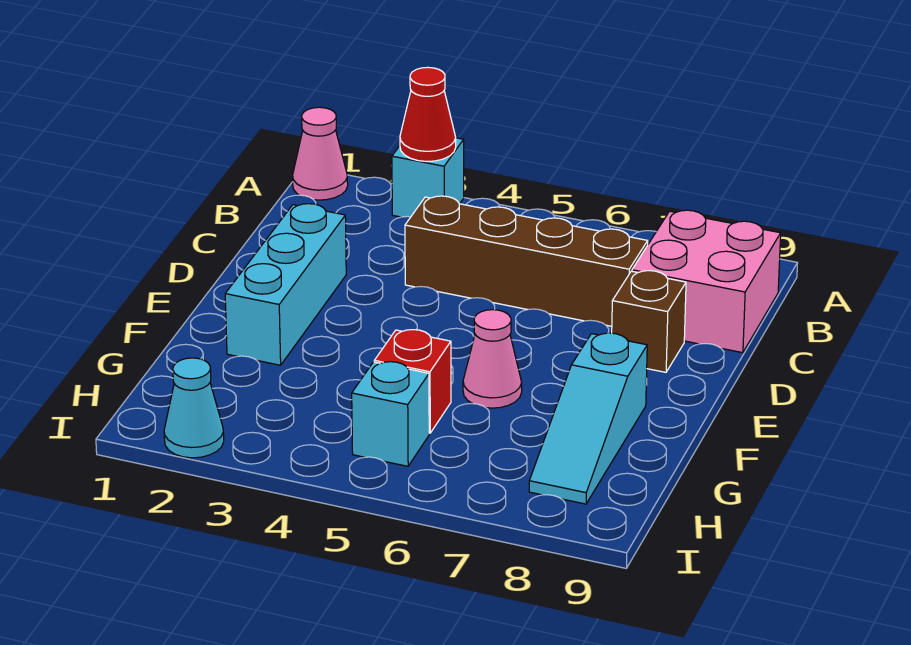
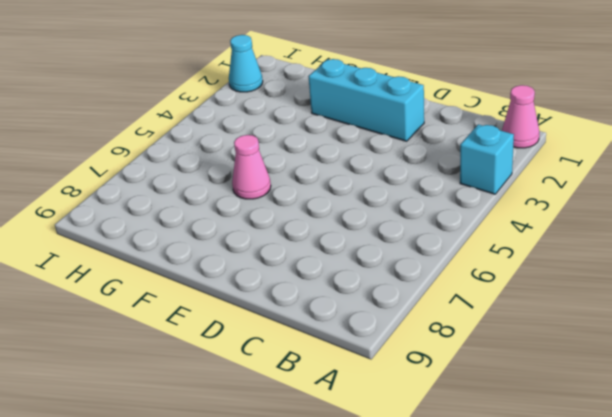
none -> pink 2x2 brick [632,210,781,353]
none -> brown 1x4 brick [405,196,648,326]
none -> brown 1x1 brick [612,271,686,372]

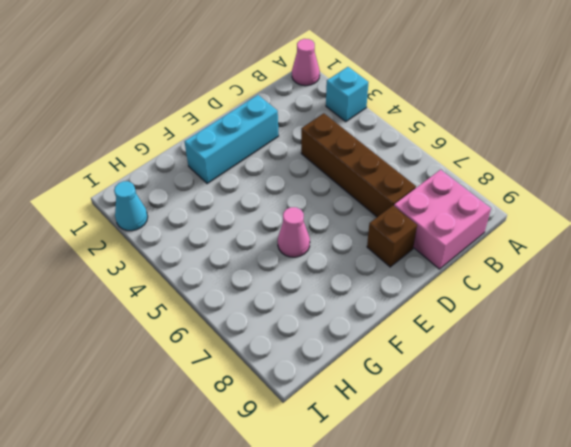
none -> cyan 1x3 slope [529,333,647,504]
none -> red 1x1 brick [374,330,451,433]
none -> cyan 1x1 brick [352,362,429,466]

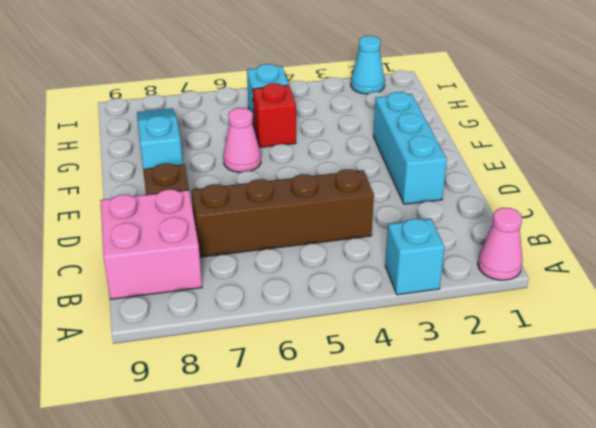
none -> red 1x1 cone [400,67,456,162]

